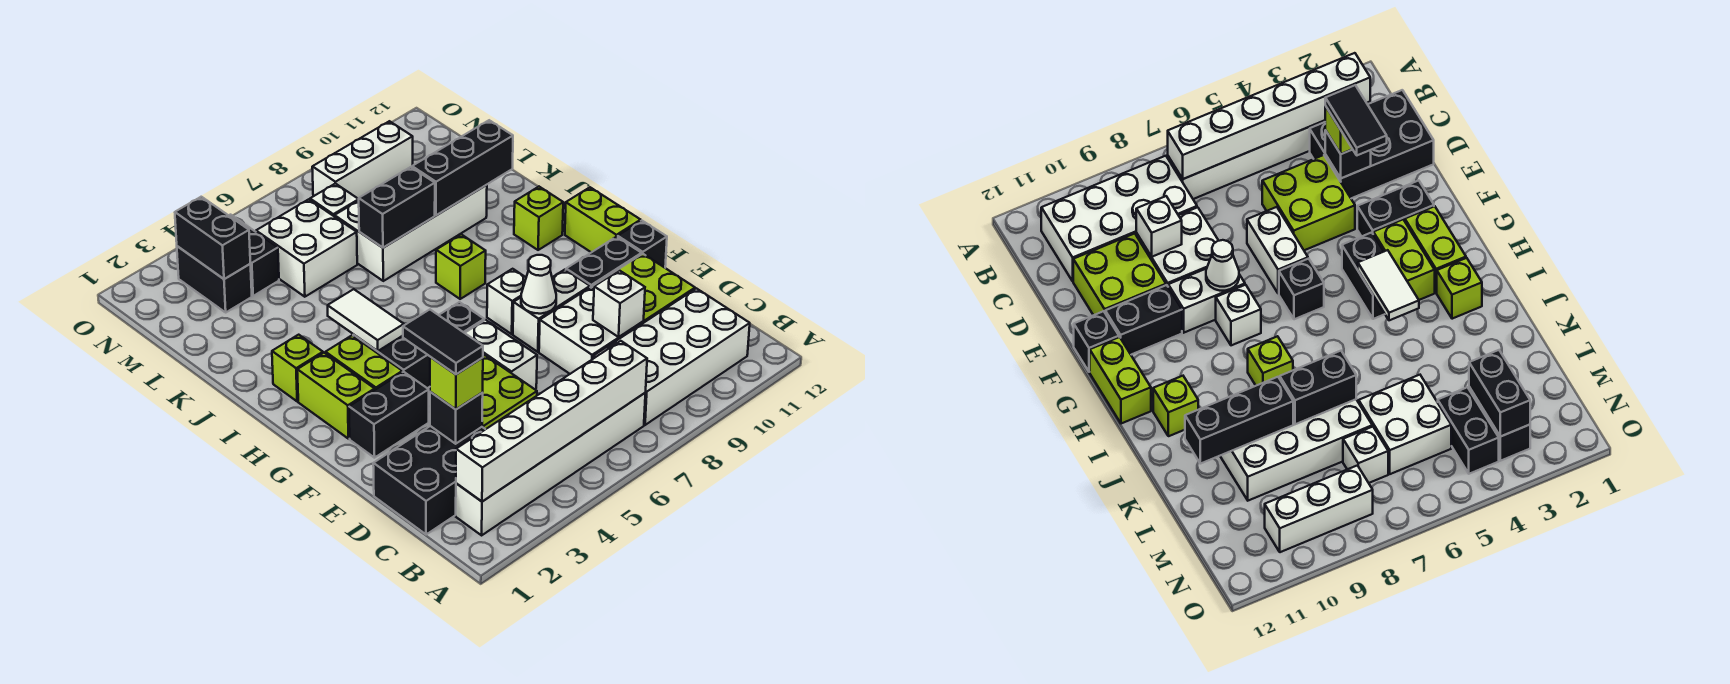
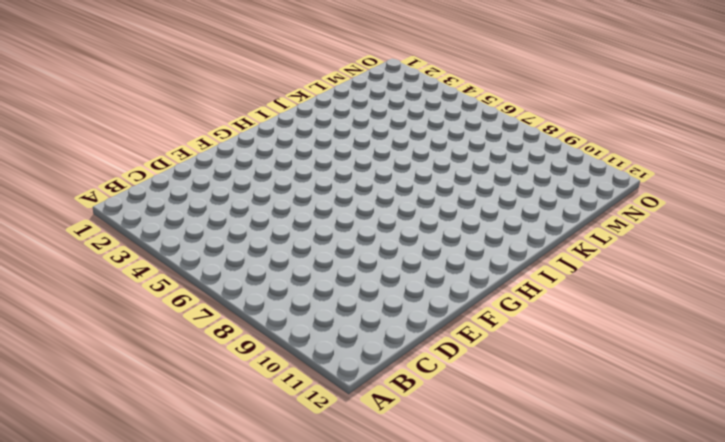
none -> white 1x6 brick [456,393,645,535]
none -> white 2x4 brick [593,288,750,425]
none -> black 2x3 brick [373,426,485,534]
none -> lime 2x2 brick [482,355,537,429]

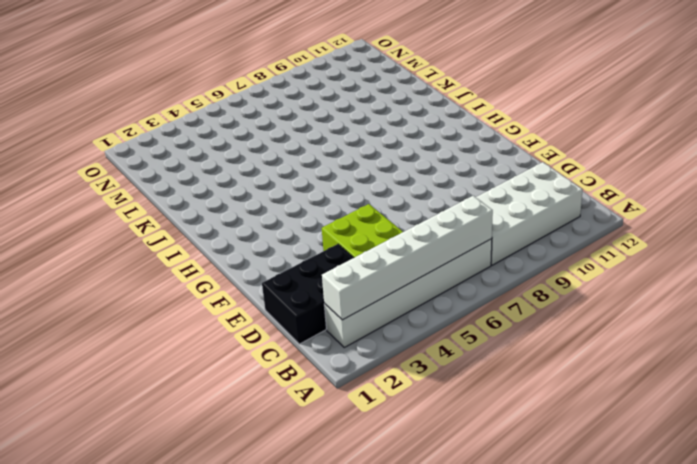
none -> white 2x2 brick [539,287,643,374]
none -> lime 2x2 brick [592,254,695,323]
none -> white 1x2 brick [465,320,537,389]
none -> black 1x2 brick [349,372,429,458]

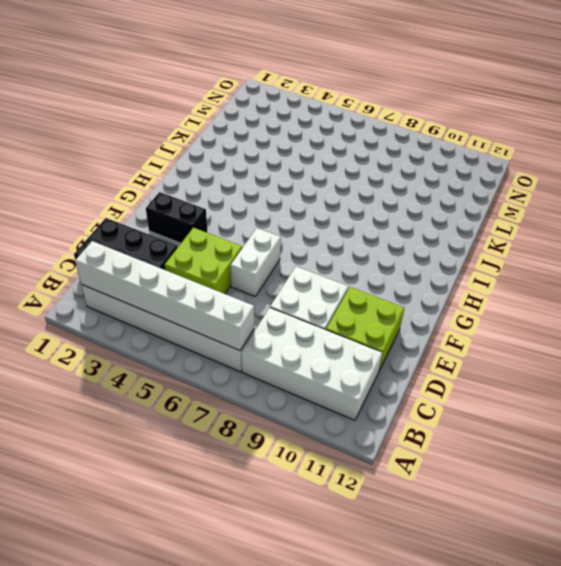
none -> white 1x2 brick [513,270,590,352]
none -> black 1x2 brick [566,237,642,287]
none -> black 1x1 brick [618,221,667,268]
none -> lime 1x2 brick [297,353,375,439]

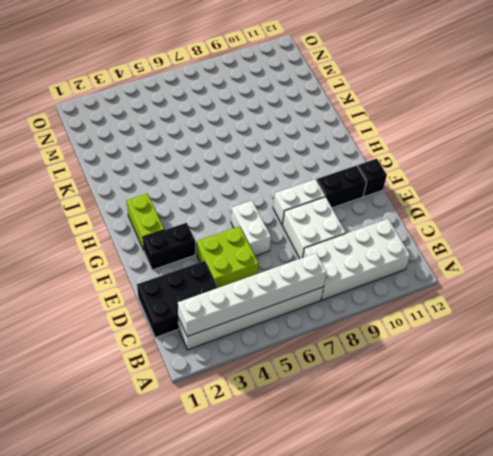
none -> lime 2x2 brick [592,254,695,323]
none -> lime 1x2 brick [325,336,402,390]
none -> black 1x2 brick [353,335,430,388]
none -> black 1x1 brick [439,302,484,333]

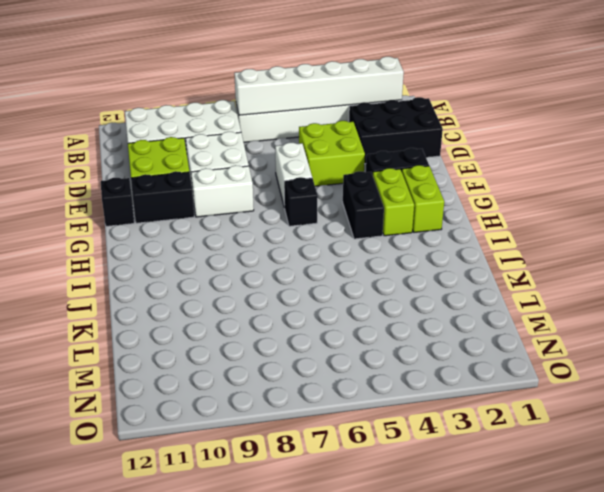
none -> white 1x1 brick [487,269,526,334]
none -> lime 1x2 brick [565,187,641,252]
none -> lime 1x1 brick [272,335,323,401]
none -> lime 1x1 brick [436,234,486,299]

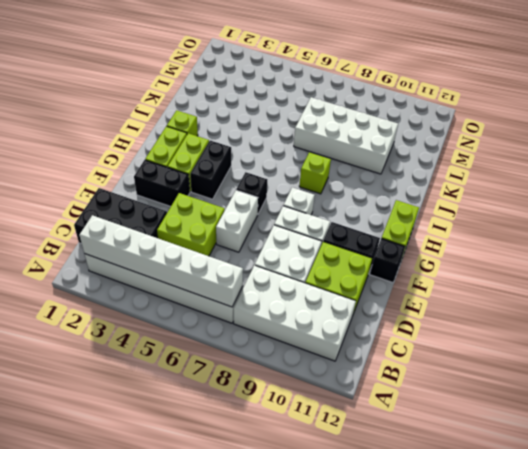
none -> lime 1x1 brick [514,187,563,250]
none -> white 2x2 brick [256,199,357,297]
none -> black 1x2 brick [177,246,252,312]
none -> black 1x2 brick [229,215,279,296]

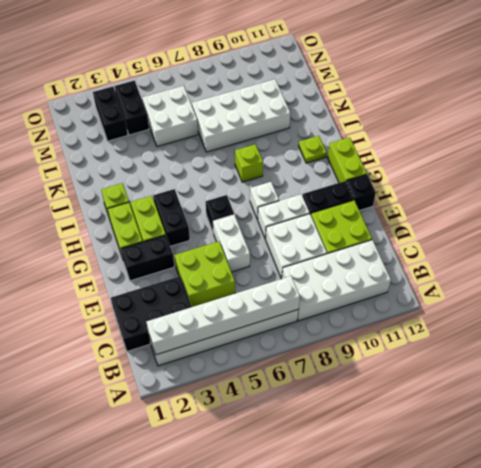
lime 1x1 plate [299,136,327,163] -> lime 1x1 brick [514,187,563,250]
none -> white 1x1 brick [310,183,359,217]
none -> white 1x3 brick [312,121,413,199]
none -> black 1x1 brick [430,392,483,444]
none -> white 1x1 brick [593,270,645,337]

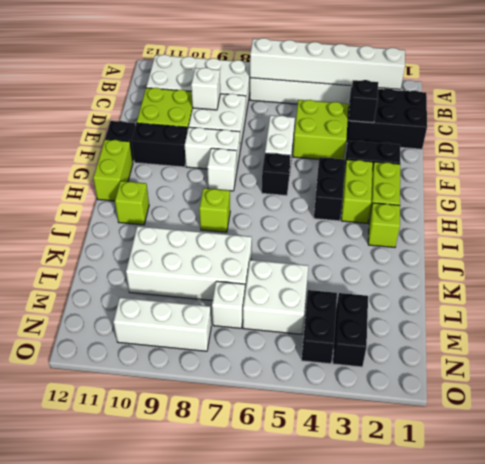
none -> white 1x1 cone [521,255,556,314]
none -> white 1x2 tile [328,289,404,351]
none -> black 1x2 brick [359,167,435,248]
none -> black 1x3 brick [412,120,513,215]

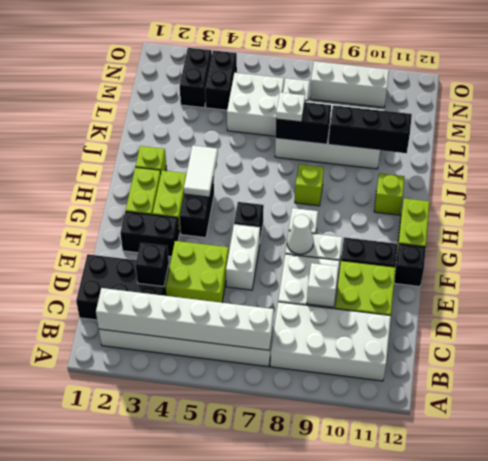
white 1x1 plate [276,93,305,122] -> none
none -> black 1x2 brick [175,197,250,279]
none -> lime 1x1 brick [430,357,483,409]
none -> black 1x2 tile [403,310,483,374]

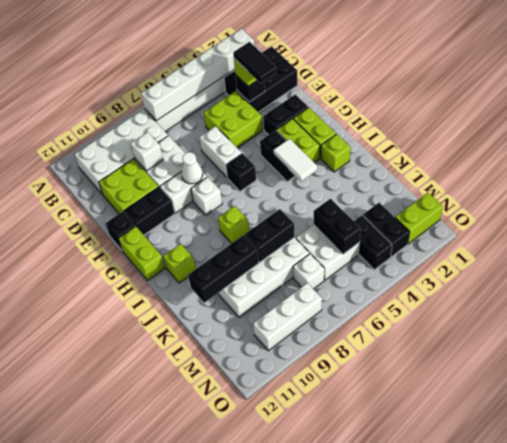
black 1x2 brick [314,199,361,254] -> black 1x2 brick moved to [175,197,250,279]
lime 1x2 brick [395,193,443,244] -> none

